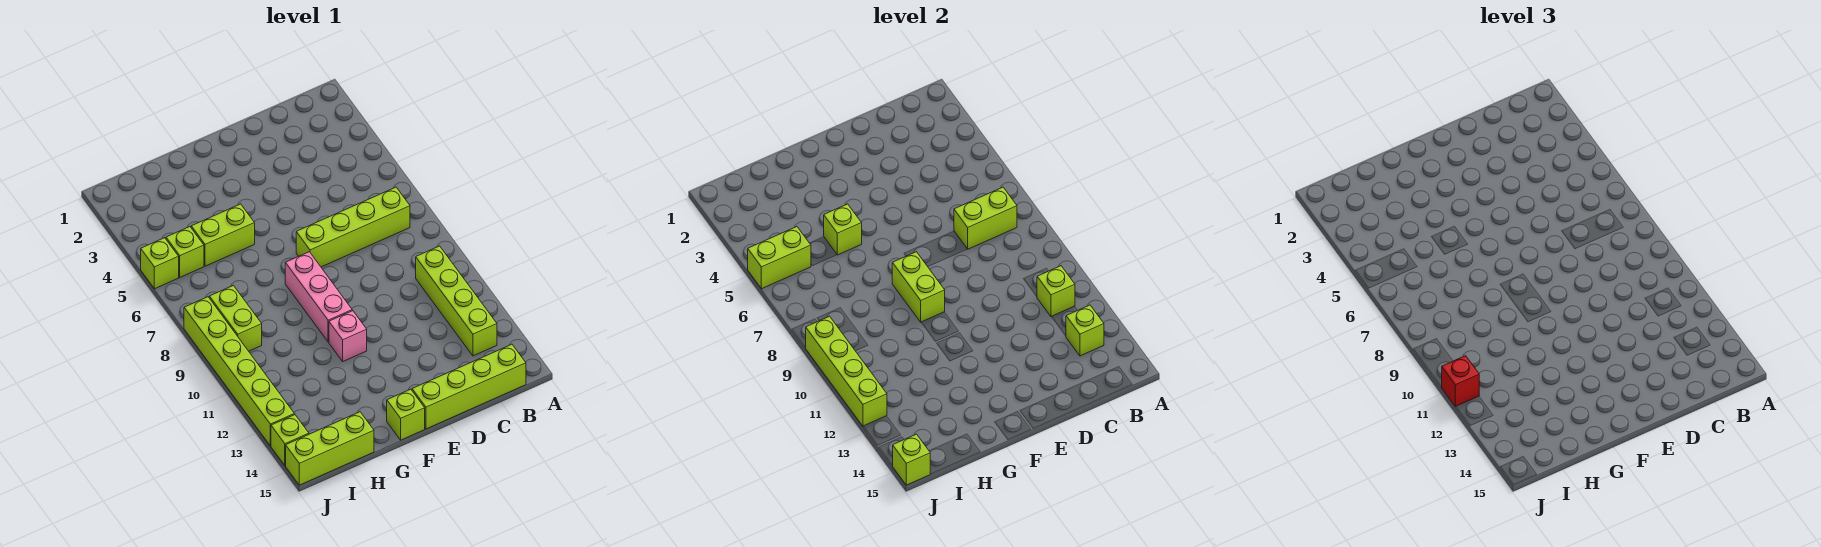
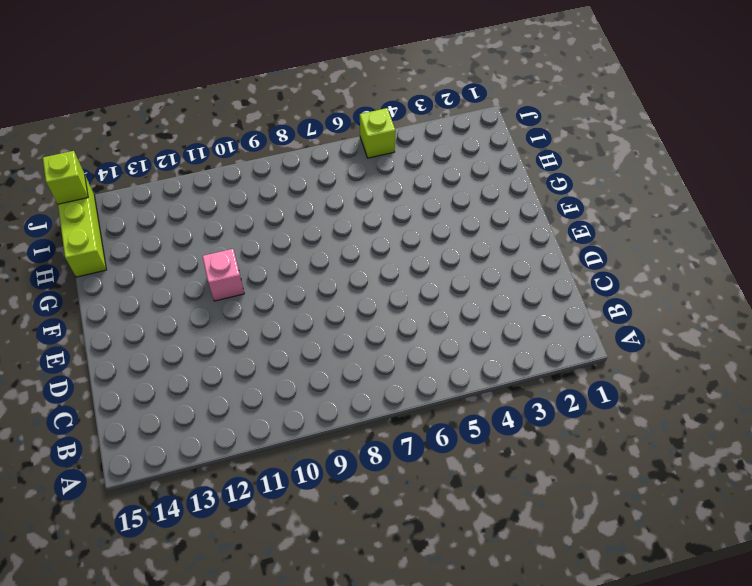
none -> lime 1x4 brick [296,187,410,267]
none -> lime 1x4 brick [416,246,497,356]
none -> lime 1x4 brick [412,344,526,429]

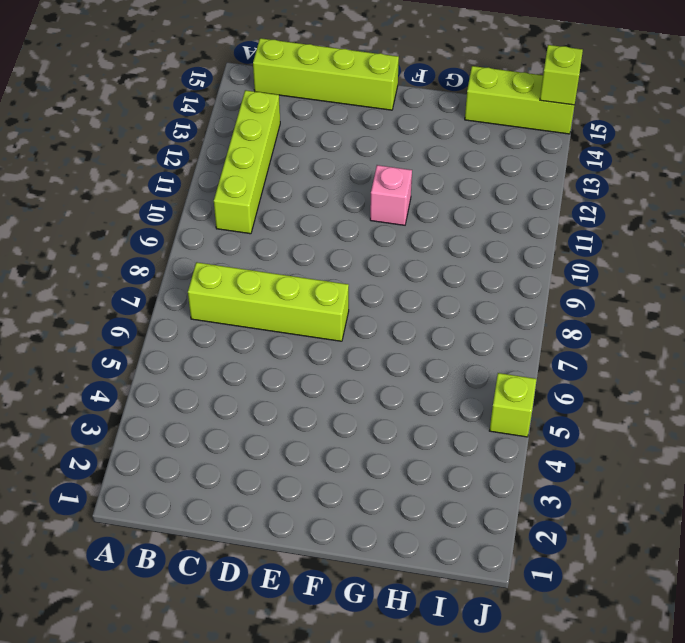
none -> pink 1x3 brick [285,252,352,342]
none -> lime 1x1 brick [387,389,425,440]
none -> lime 1x2 brick [191,204,255,266]

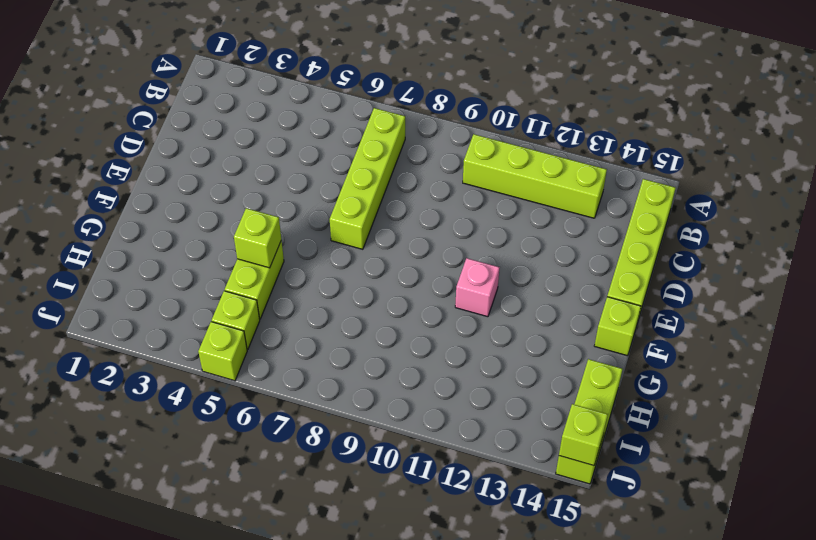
none -> pink 1x3 brick [285,252,352,342]
none -> lime 1x2 brick [209,285,262,351]
none -> lime 1x6 brick [184,297,294,446]

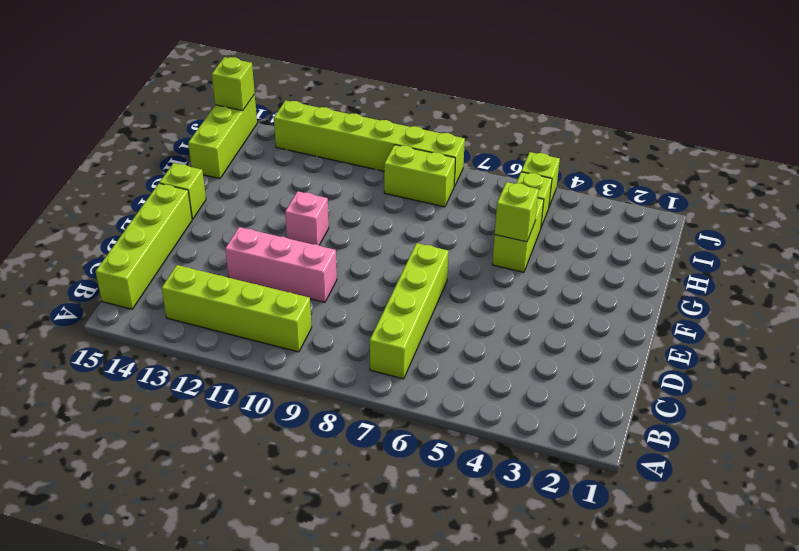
pink 1x3 brick [225,227,337,302] -> pink 1x3 brick moved to [285,252,352,342]
none -> lime 1x1 brick [271,415,309,465]
none -> lime 1x2 brick [954,187,1017,249]
none -> lime 1x1 brick [1037,266,1075,317]

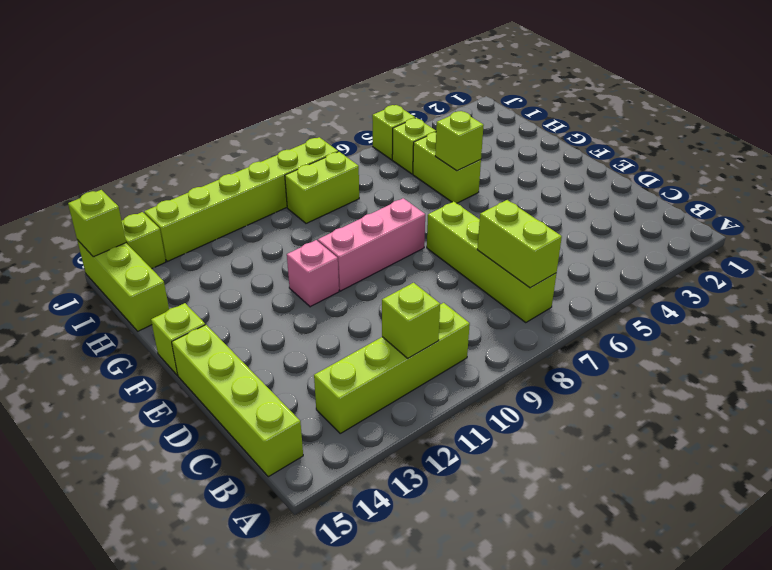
none -> lime 1x1 brick [1066,305,1104,356]
none -> lime 1x2 brick [892,252,945,322]
none -> lime 1x2 brick [748,227,811,289]

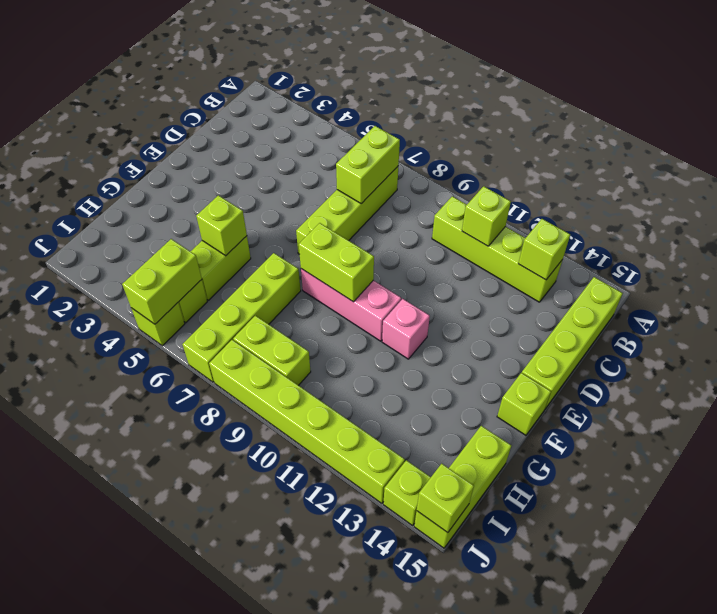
lime 1x4 brick [183,253,301,382] -> lime 1x4 brick turned to [806,316,887,426]
none -> red 1x1 brick [1442,356,1479,406]

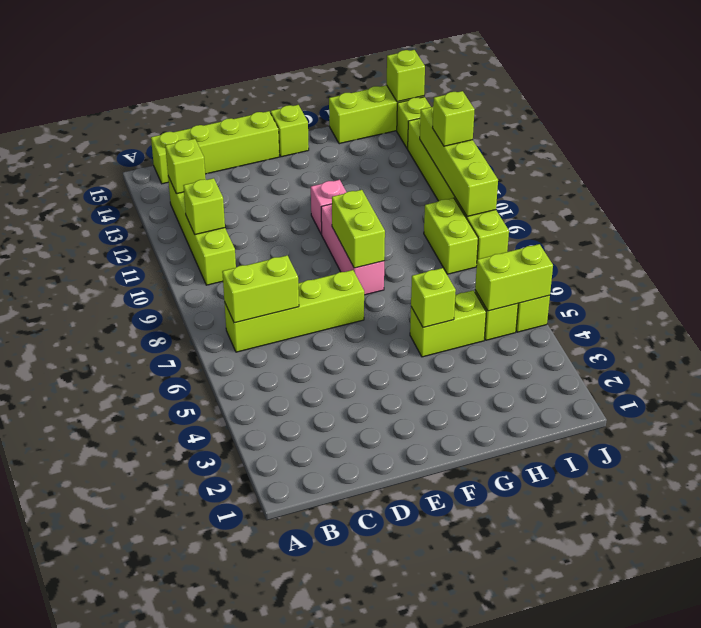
lime 1x1 brick [433,91,475,146] -> red 1x1 brick [1442,356,1479,406]

